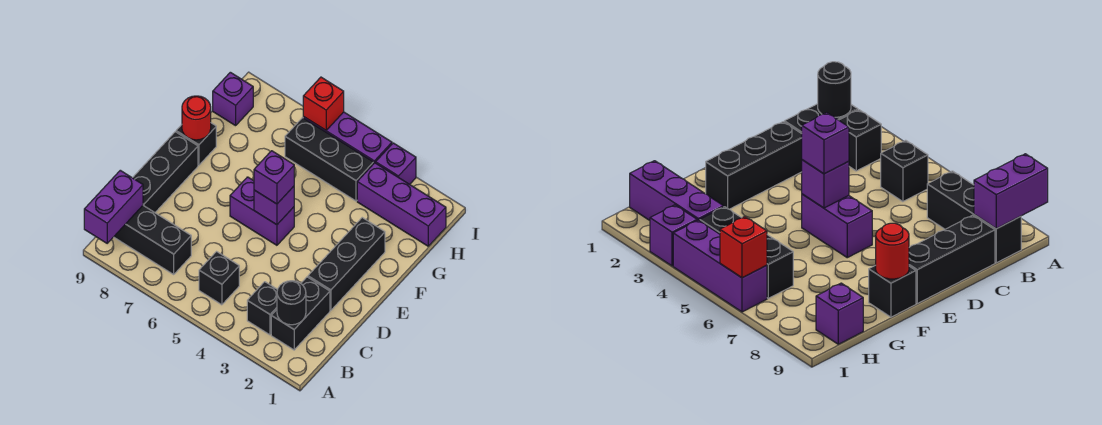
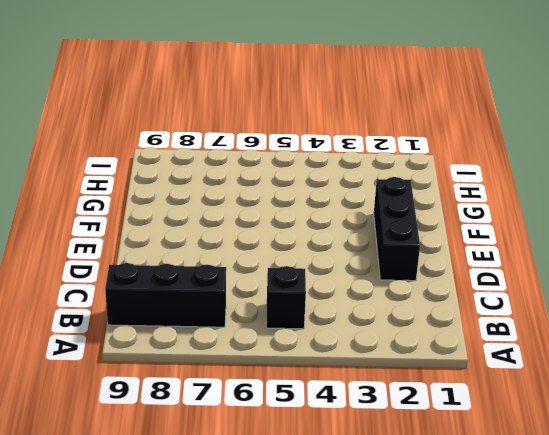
none -> black 1x2 brick [271,277,330,350]
none -> black 1x1 brick [247,282,277,335]
none -> black 1x3 brick [133,132,198,212]

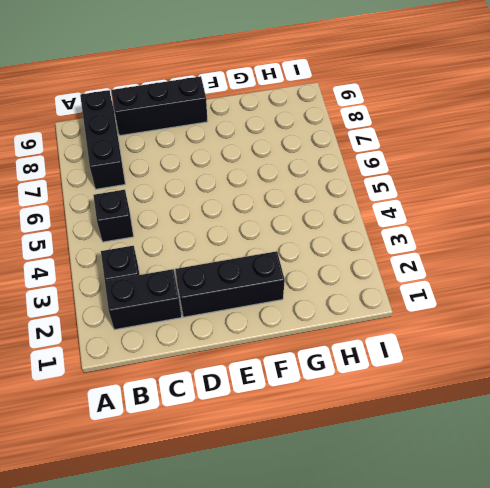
none -> purple 1x2 brick [230,177,294,245]
none -> black 1x1 brick [176,123,216,165]
none -> purple 1x3 brick [357,163,446,246]

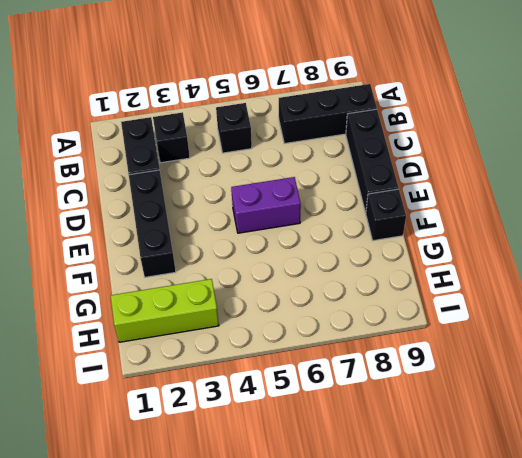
lime 1x3 brick [111,279,219,342] -> purple 1x3 brick [357,163,446,246]
none -> black 1x3 brick [285,118,374,201]
none -> purple 1x1 brick [213,72,253,126]
none -> purple 1x1 brick [376,143,416,184]

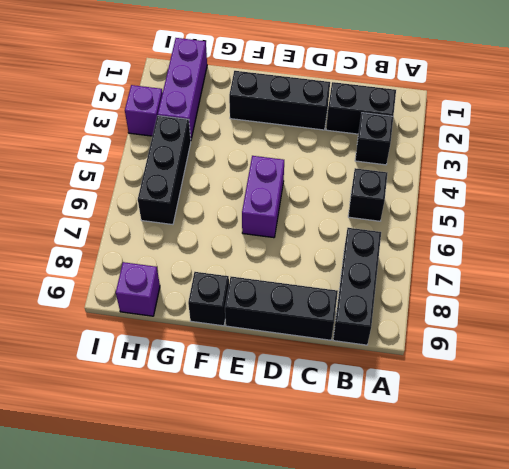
none -> purple 1x3 brick [303,112,392,163]
none -> purple 1x2 brick [84,170,143,243]
none -> black 1x1 round brick [277,281,306,325]

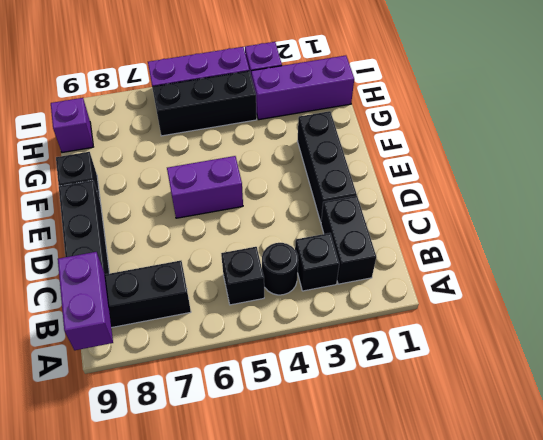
black 1x1 round brick [262,243,298,295] -> black 1x1 round brick moved to [277,281,306,325]
none -> purple 1x1 brick [254,186,294,225]
none -> red 1x1 round brick [182,96,211,140]
none -> red 1x1 brick [303,77,344,130]

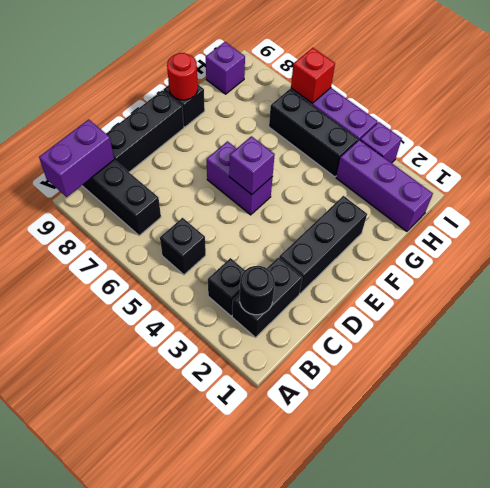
none -> purple 1x1 brick [254,151,294,204]

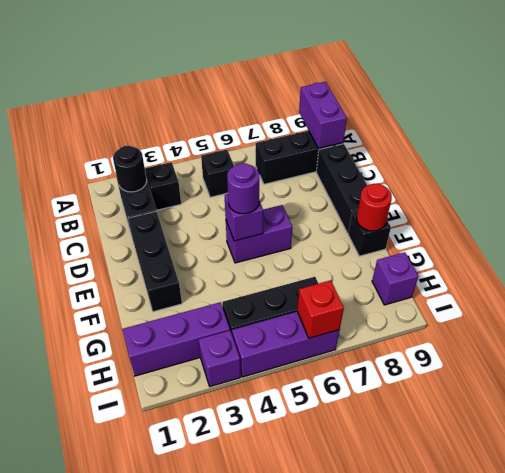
purple 1x1 round brick [227,163,259,214] -> purple 1x1 brick [254,151,294,204]

